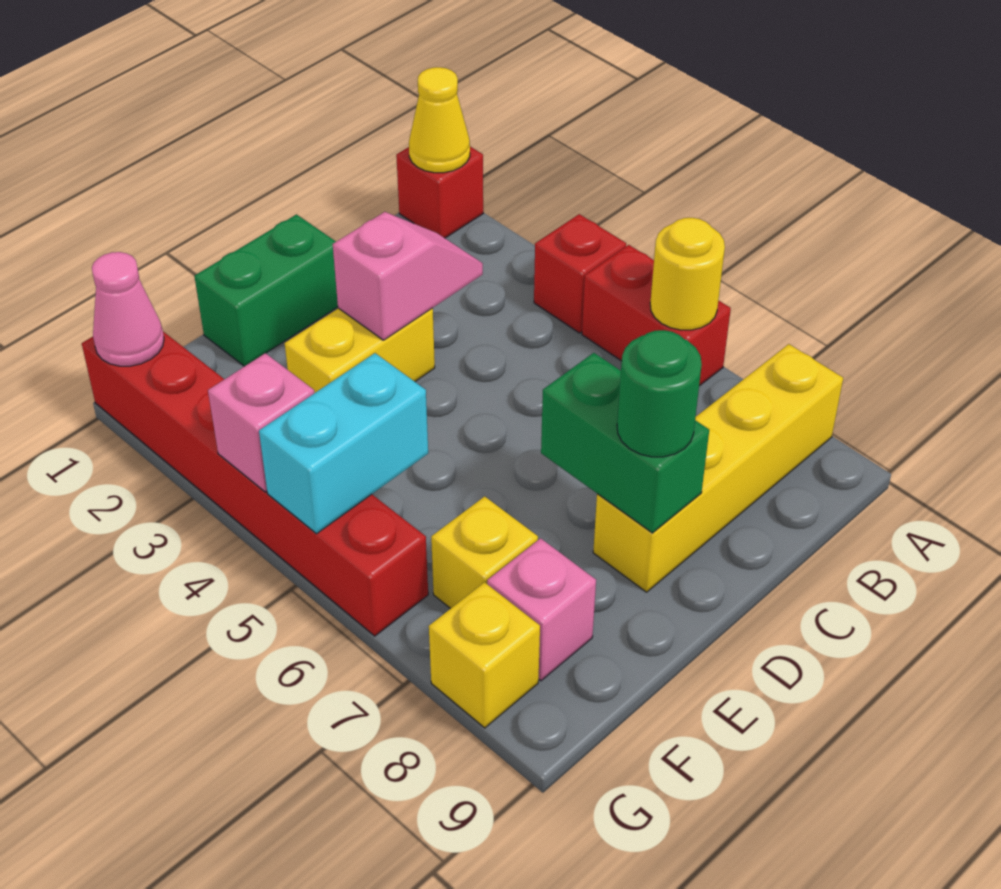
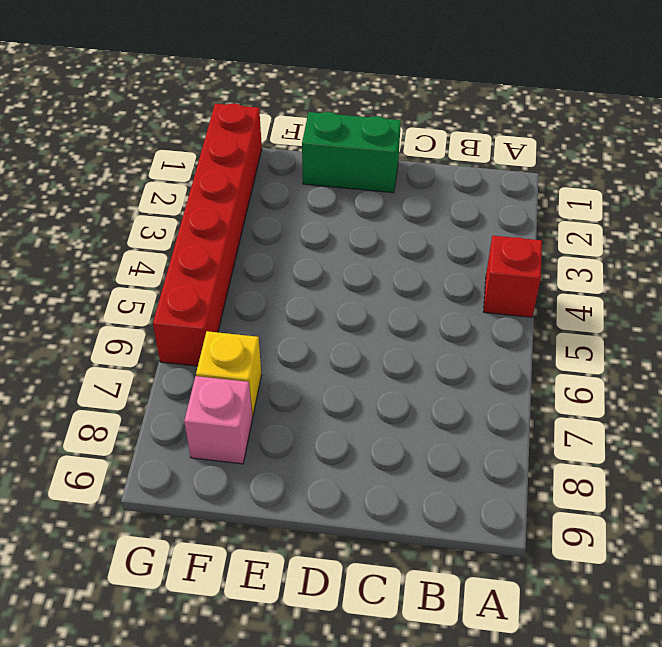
none -> red 1x1 brick [396,147,483,238]
none -> red 1x2 brick [582,245,731,386]
none -> yellow 1x4 brick [593,344,843,592]

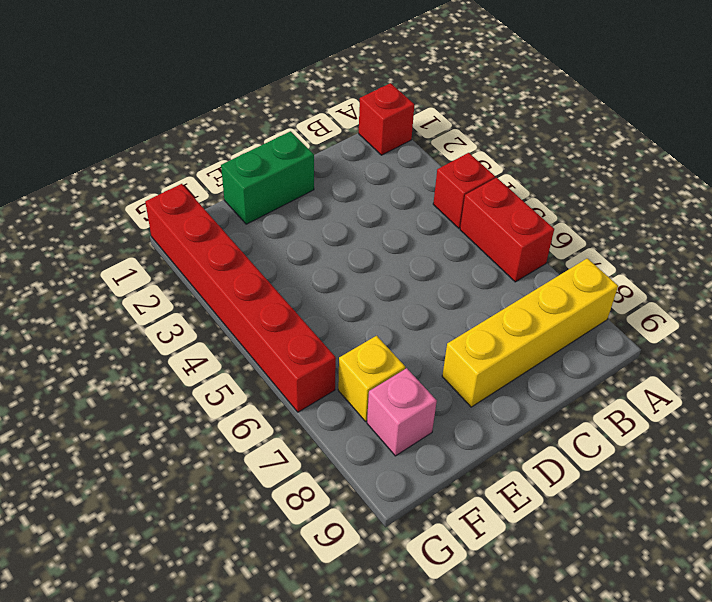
none -> yellow 1x2 brick [285,308,435,393]
none -> yellow 1x1 brick [429,582,540,728]
none -> yellow 1x1 cone [409,67,470,173]

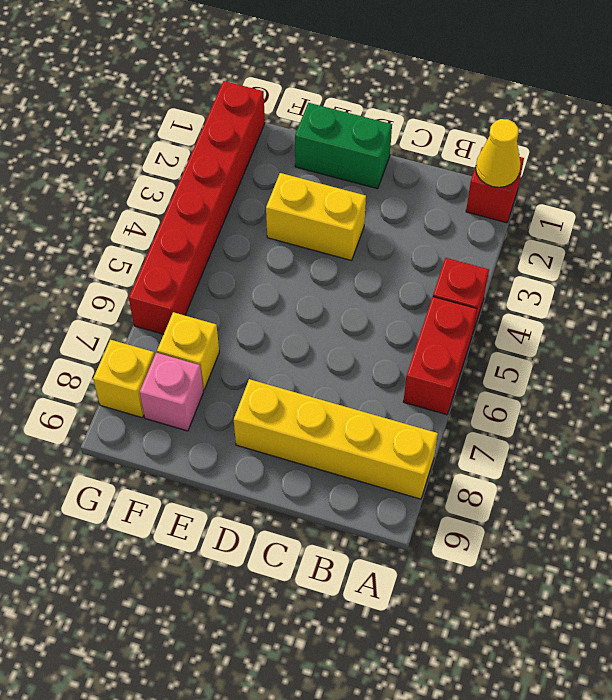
none -> yellow 1x1 round brick [650,218,725,330]
none -> pink 1x2 slope [333,212,483,340]
none -> green 1x2 brick [541,353,709,533]

